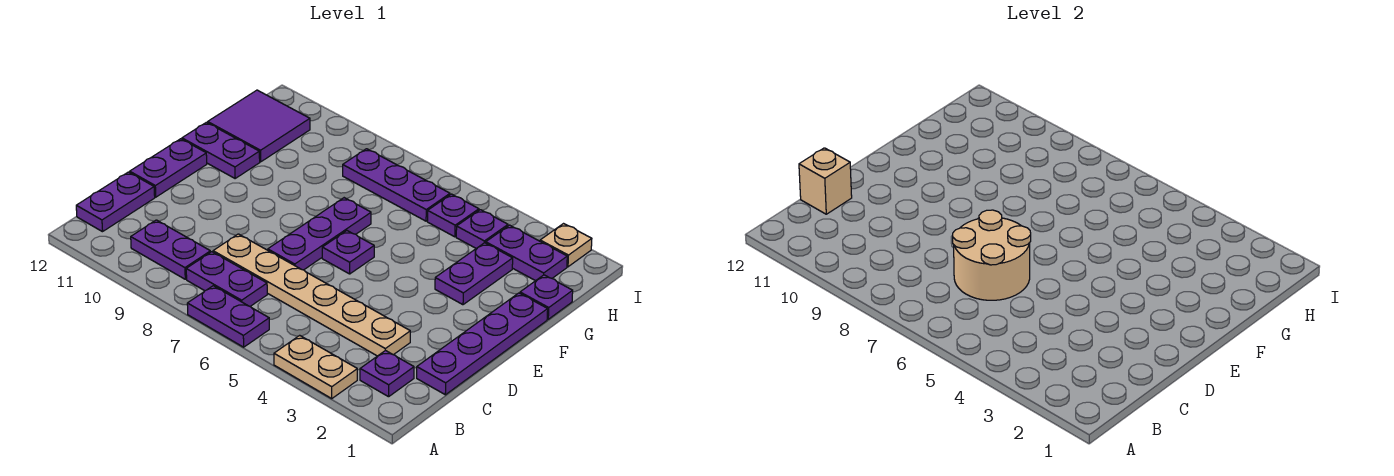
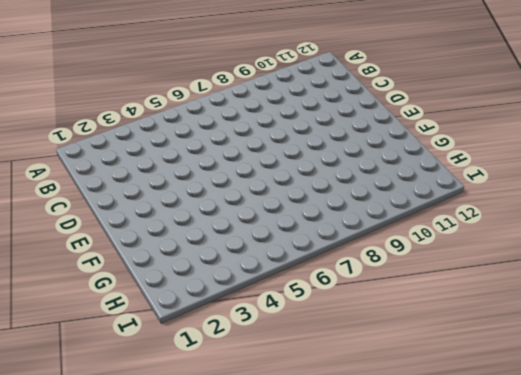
none -> tan 1x2 plate [274,335,357,398]
none -> purple 1x2 plate [187,286,269,347]
none -> purple 1x1 plate [360,350,414,397]

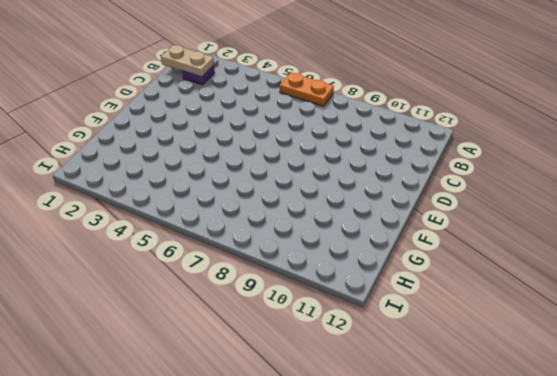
orange 1x2 plate [280,72,334,106] -> purple 1x2 plate [187,286,269,347]
tan 1x2 plate [161,45,214,77] -> tan 1x2 plate moved to [274,335,357,398]
none -> purple 1x2 plate [186,252,267,306]
none -> purple 1x2 plate [131,220,210,279]
none -> purple 1x2 plate [76,172,155,232]

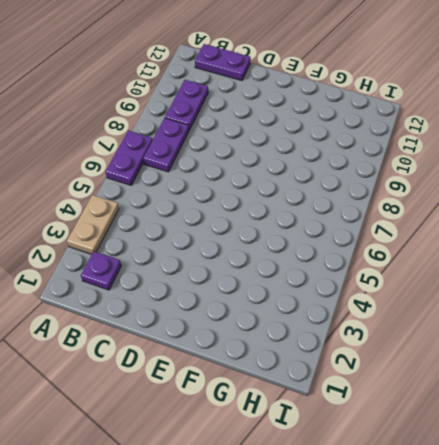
none -> purple 1x4 plate [417,293,548,395]
none -> tan 1x6 plate [213,234,410,356]
none -> purple 1x3 plate [268,198,371,270]

